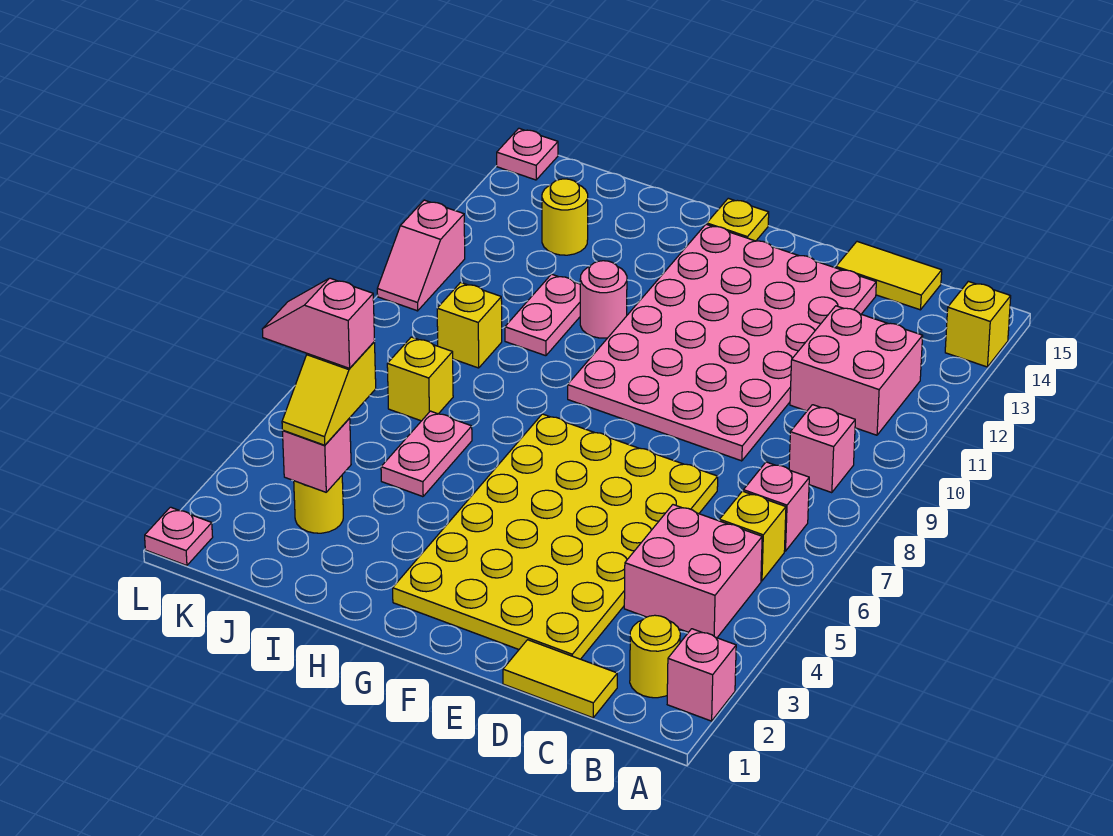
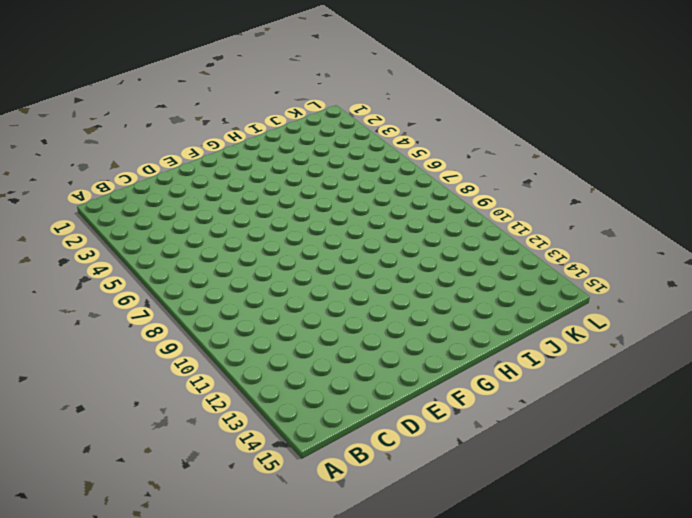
none -> pink 1x1 brick [667,629,736,721]
none -> yellow 1x1 brick [945,281,1011,367]
none -> yellow 1x1 round brick [630,615,680,698]

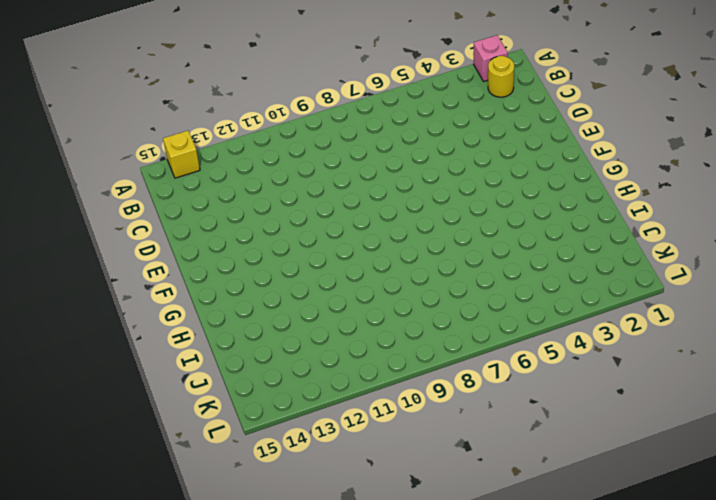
none -> pink 2x2 brick [624,505,762,638]
none -> yellow 1x1 brick [720,491,786,581]
none -> pink 1x1 brick [743,462,809,551]

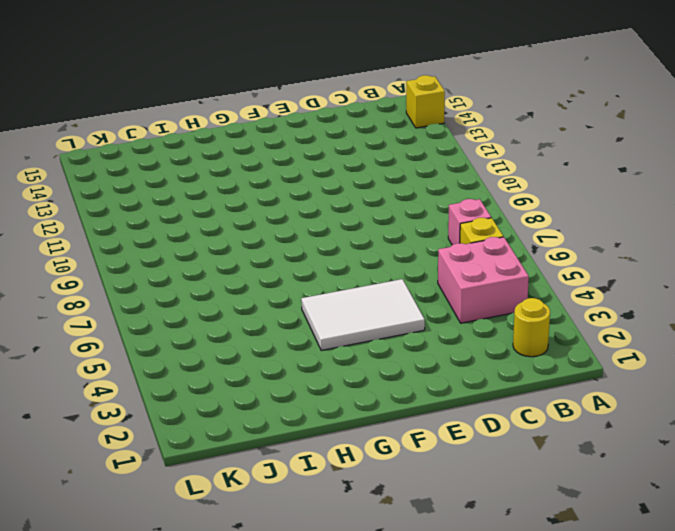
white 2x3 tile [301,279,425,350] -> yellow 4x6 plate [393,414,718,659]
none -> pink 1x1 brick [667,629,736,721]
none -> pink 1x1 brick [789,405,855,493]
none -> pink 2x2 brick [790,306,923,435]

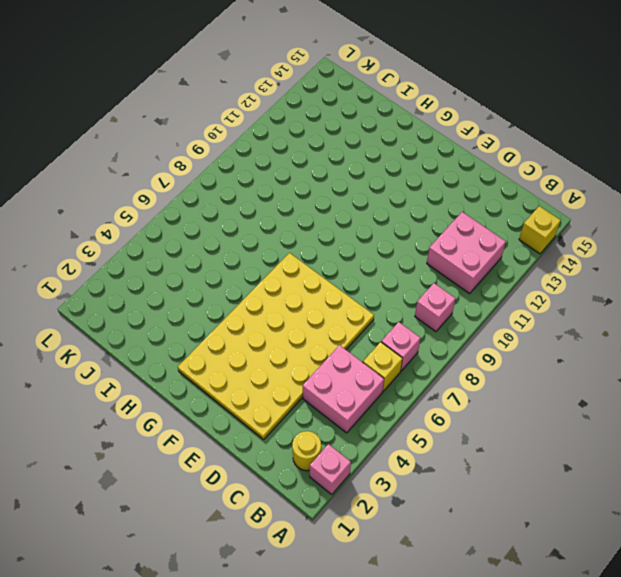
none -> yellow 1x2 tile [503,640,617,718]
none -> yellow 1x2 tile [836,242,942,310]
none -> pink 4x6 plate [568,224,876,461]

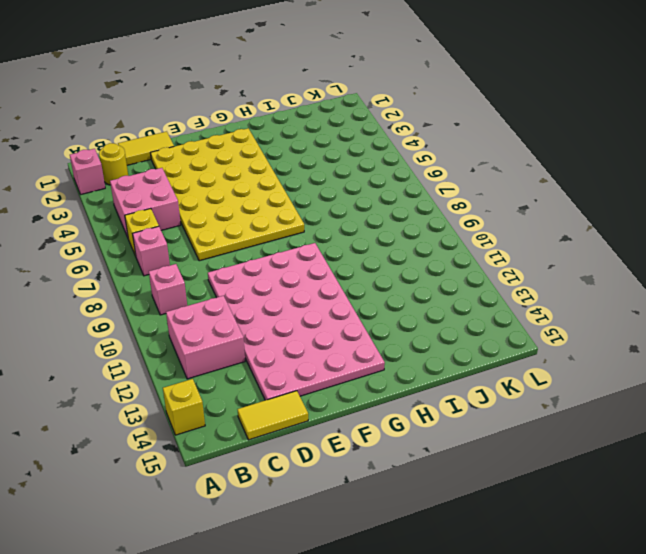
none -> yellow 1x1 plate [707,198,769,241]
none -> pink 1x1 round brick [580,261,627,338]
none -> pink 1x2 plate [381,411,472,497]

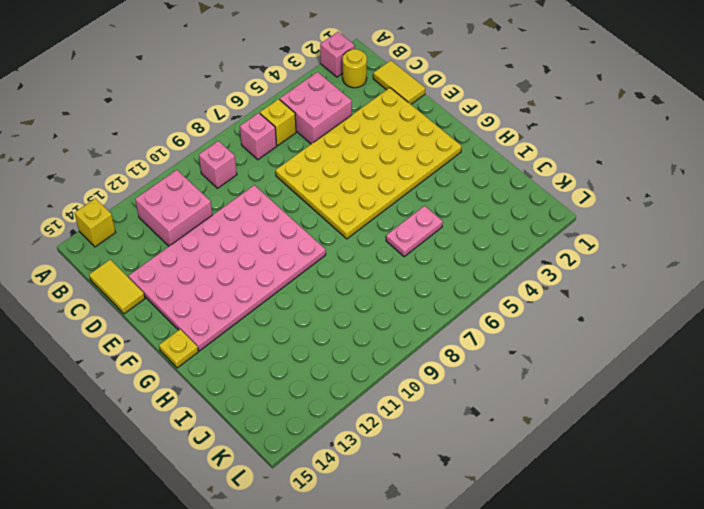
none -> pink 1x1 round brick [580,261,627,338]
none -> pink 1x2 plate [505,274,580,356]
none -> yellow 1x1 round brick [294,476,343,533]

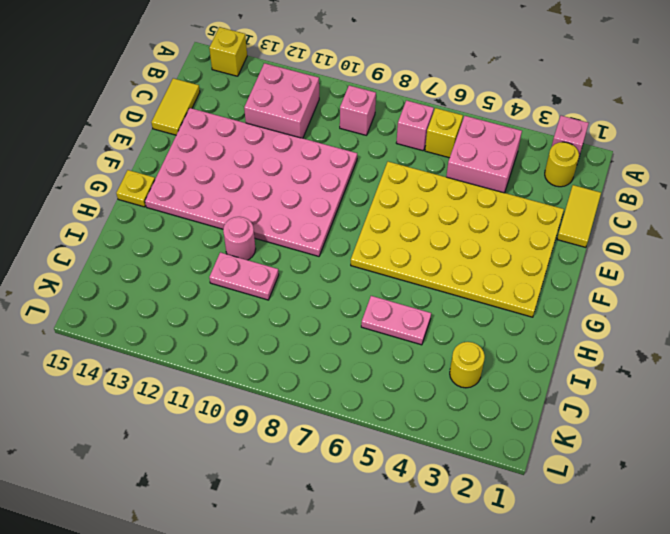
none -> yellow 1x1 brick [387,337,453,421]
none -> yellow 1x1 brick [437,282,502,368]
none -> yellow 1x1 round brick [542,179,588,255]

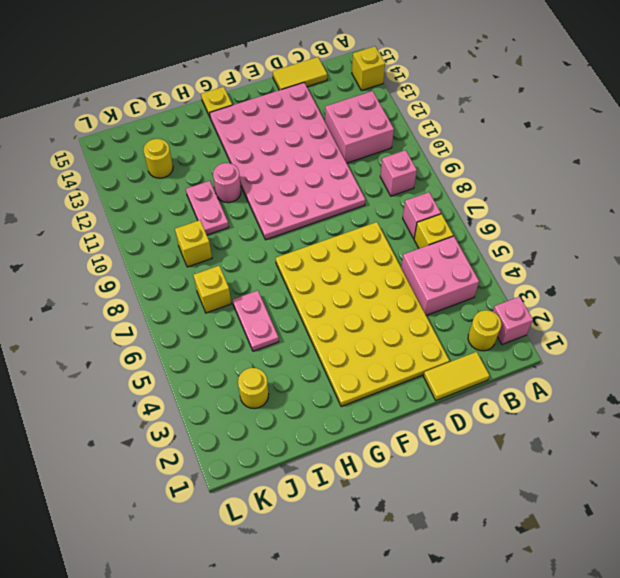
none -> pink 1x1 plate [145,507,213,566]
none -> pink 1x2 slope [377,200,465,311]
none -> pink 1x1 plate [497,128,558,180]

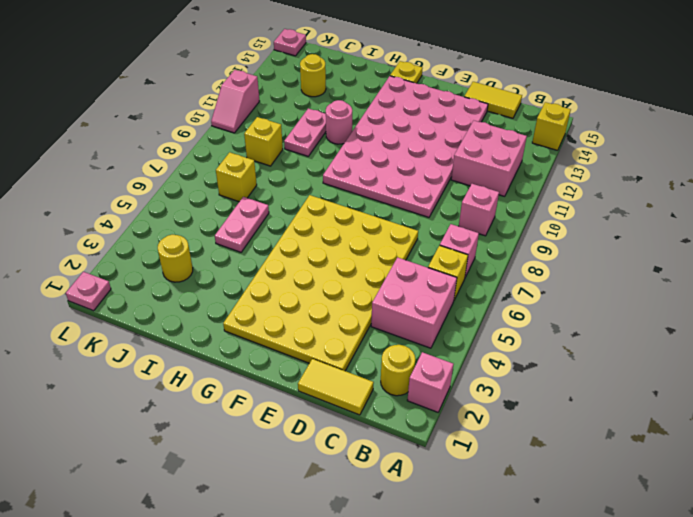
none -> pink 1x1 brick [282,419,351,492]
none -> yellow 1x2 slope [282,342,376,445]
none -> pink 1x2 slope [262,278,375,368]

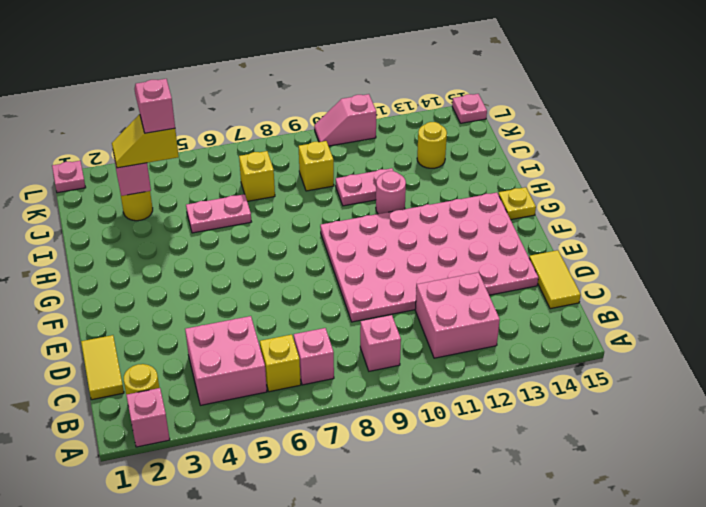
none -> yellow 1x1 brick [945,281,1011,367]
none -> yellow 4x6 plate [393,414,718,659]

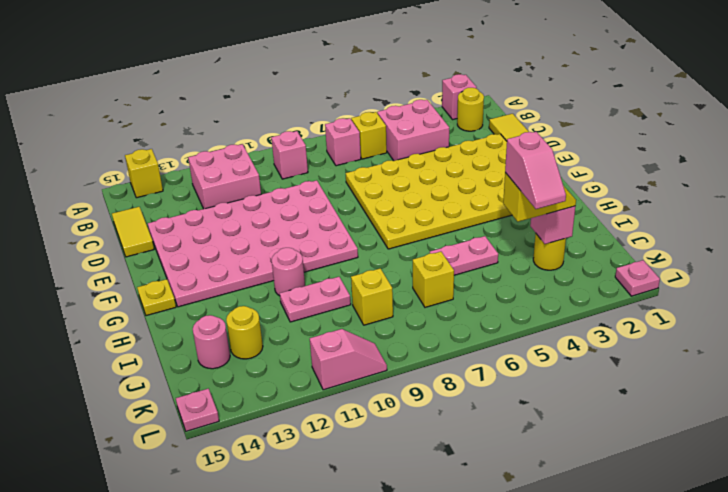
pink 1x1 round brick [193,315,230,369] -> none

